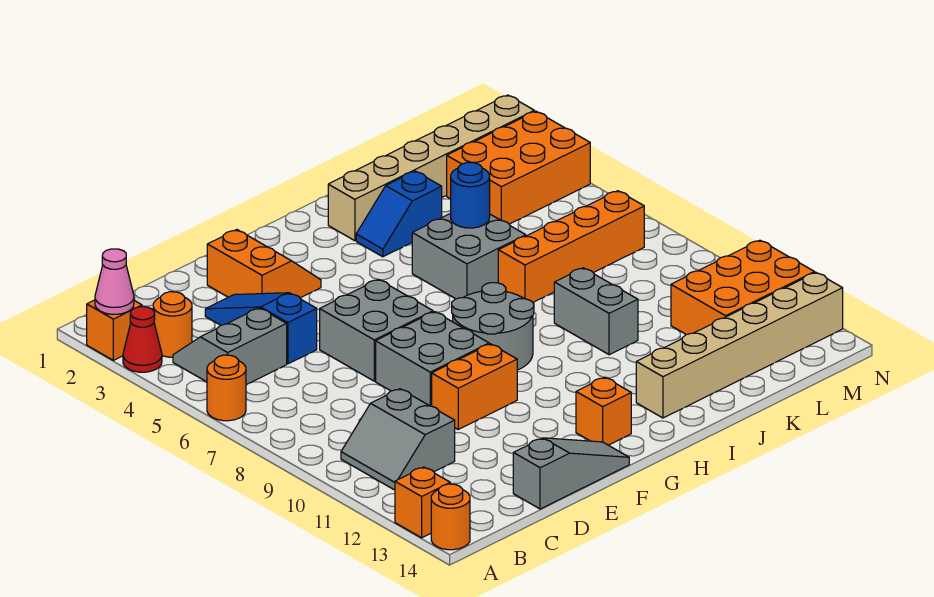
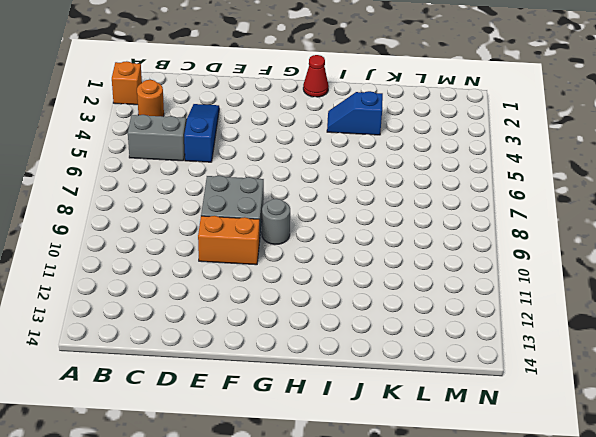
grey 1x1 round brick [262,199,290,244] -> grey 2x2 round brick [452,283,534,370]
red 1x1 cone [303,55,329,97] -> red 1x1 cone moved to [123,307,162,372]
none -> orange 1x1 round brick [207,355,246,421]
none -> orange 1x1 brick [395,467,450,538]
none -> orange 1x1 round brick [431,484,470,550]

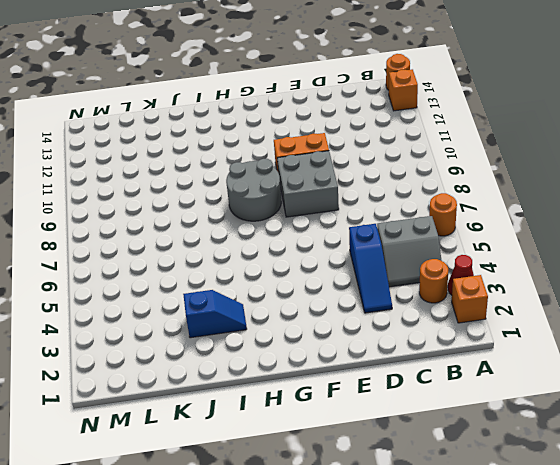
none -> grey 2x2 slope [341,389,455,490]
none -> grey 1x3 slope [513,438,629,509]
none -> orange 2x2 slope [207,230,321,298]

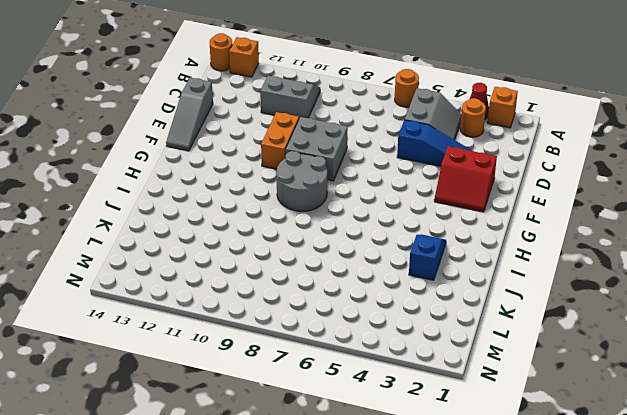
red 2x2 slope [434,146,497,212] -> orange 2x2 slope [207,230,321,298]
none -> grey 2x2 brick [320,279,433,381]
none -> orange 1x1 brick [576,377,631,445]
none -> tan 1x6 brick [328,95,534,241]

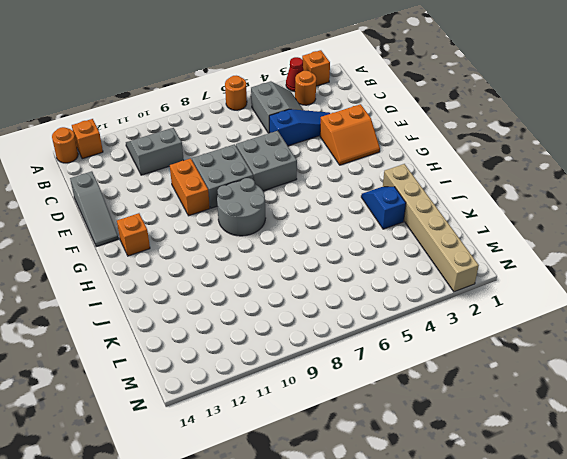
none -> grey 2x2 brick [412,213,526,299]
none -> tan 1x6 brick [636,273,843,418]
none -> orange 1x4 brick [498,191,644,302]

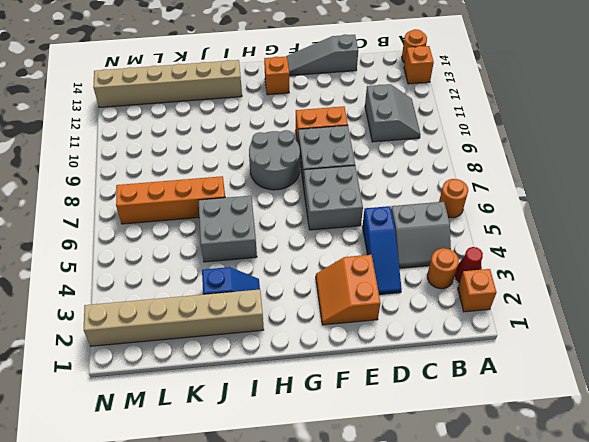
none -> grey 1x2 brick [554,268,638,355]
none -> orange 2x3 brick [447,111,590,224]
none -> orange 2x3 brick [671,240,815,335]

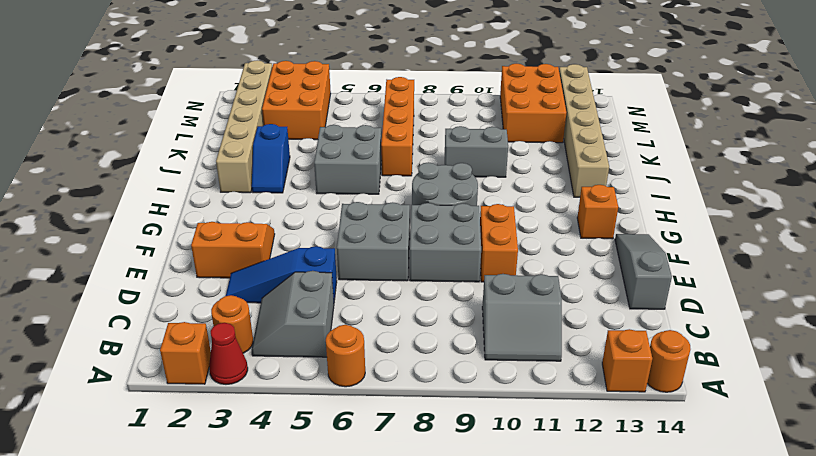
none -> pink 1x1 cone [95,249,134,314]
none -> blue 1x1 round brick [451,162,490,228]

